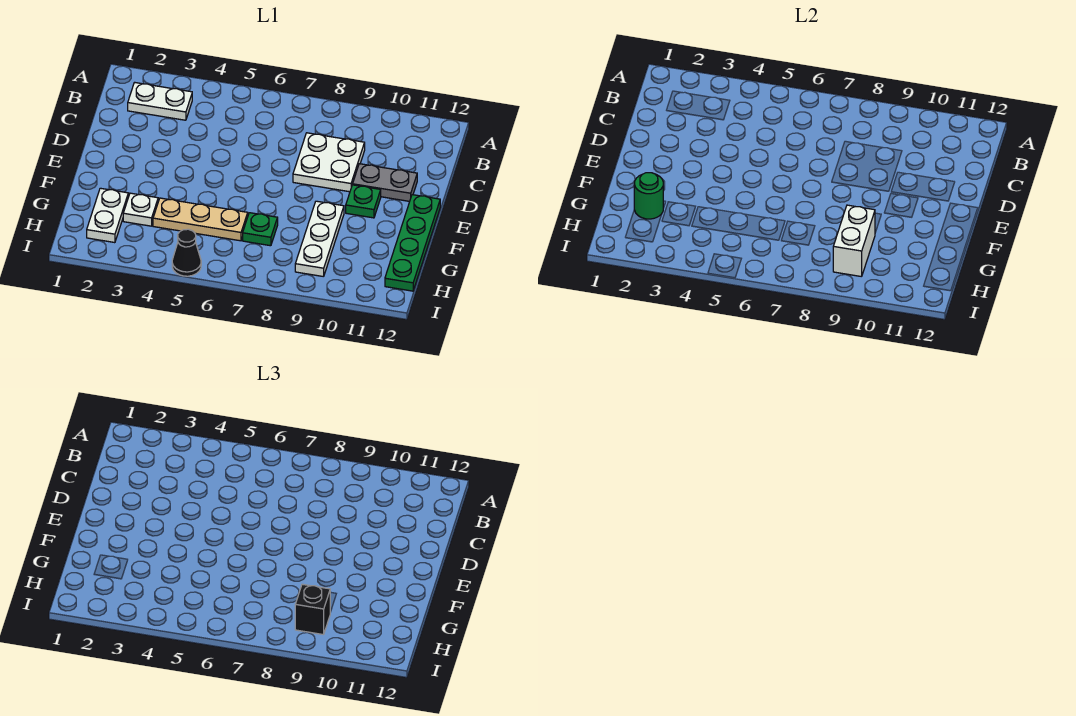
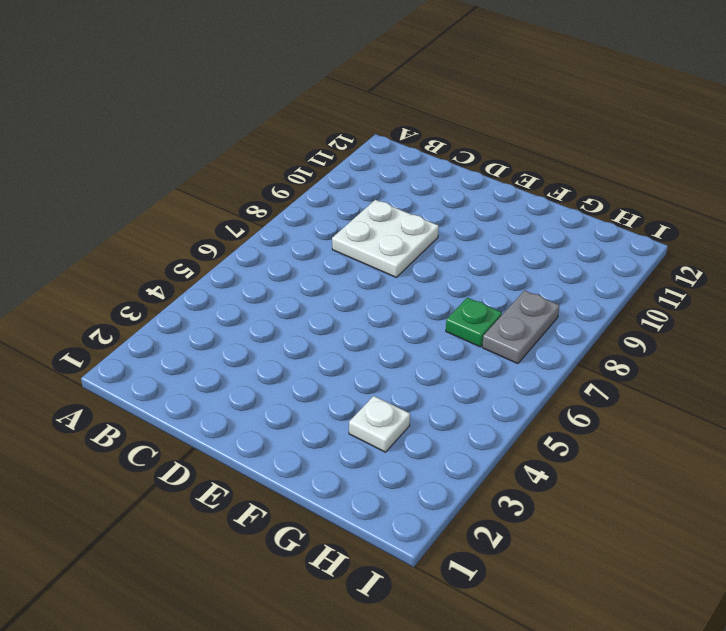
grey 1x2 plate [482,290,560,364] -> grey 1x2 plate moved to [353,164,417,201]
none -> white 1x2 plate [128,82,192,120]
none -> green 1x1 plate [346,185,381,218]
none -> green 1x4 plate [385,195,440,291]

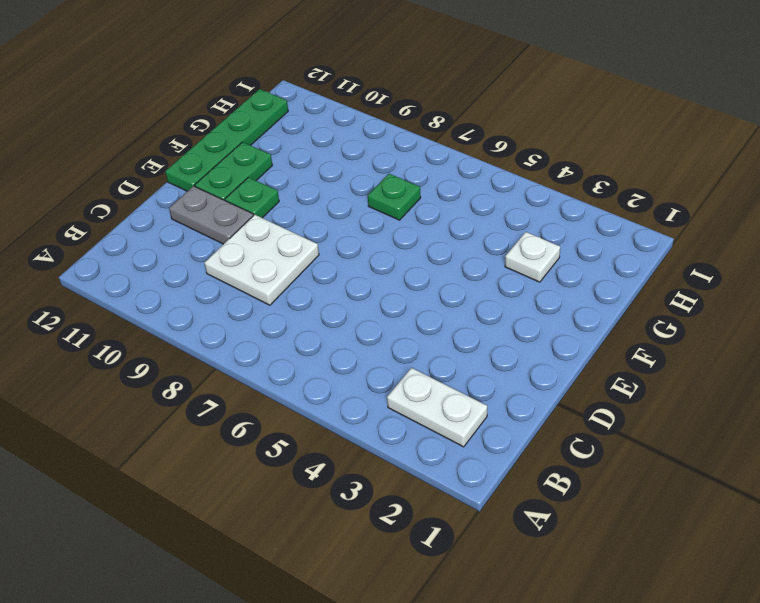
green 1x2 plate [195,142,272,200] -> none
none -> white 1x3 plate [295,201,344,277]
none -> white 1x2 plate [87,188,128,243]
none -> tan 1x3 plate [153,198,248,241]

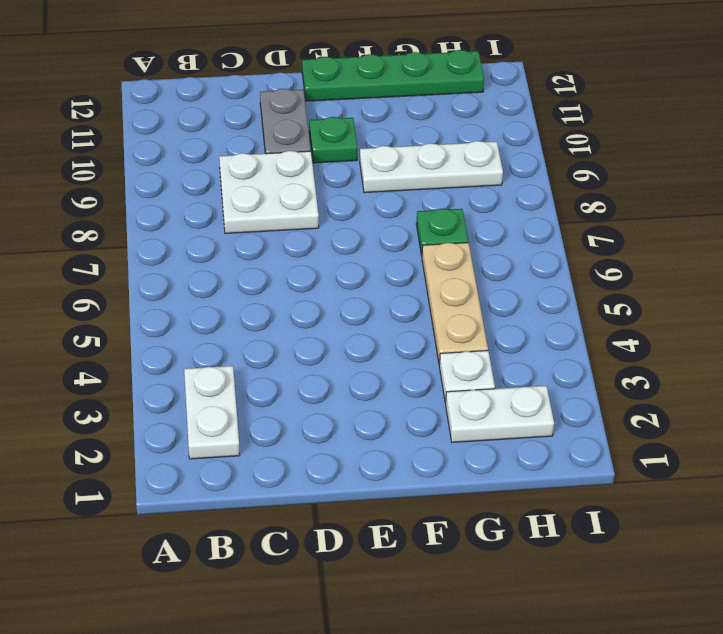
none -> black 1x1 cone [172,229,201,276]
none -> green 1x1 round brick [634,173,663,219]
none -> white 1x2 brick [833,205,875,277]

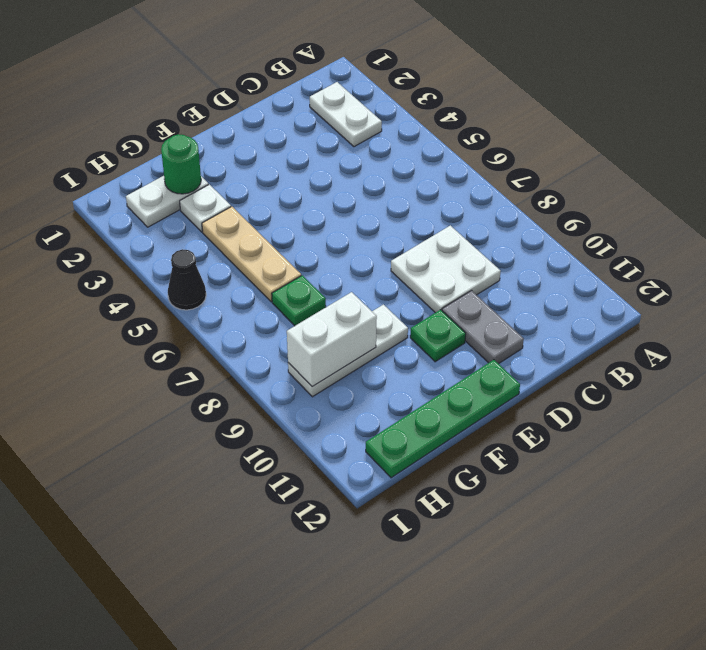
none -> black 1x1 brick [295,584,330,635]

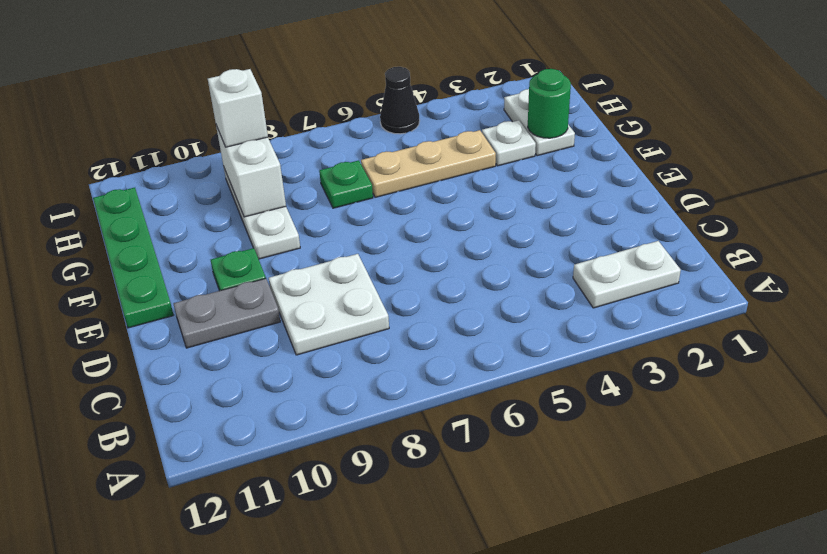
white 1x1 brick [208,69,268,147] -> black 1x1 brick [295,584,330,635]

